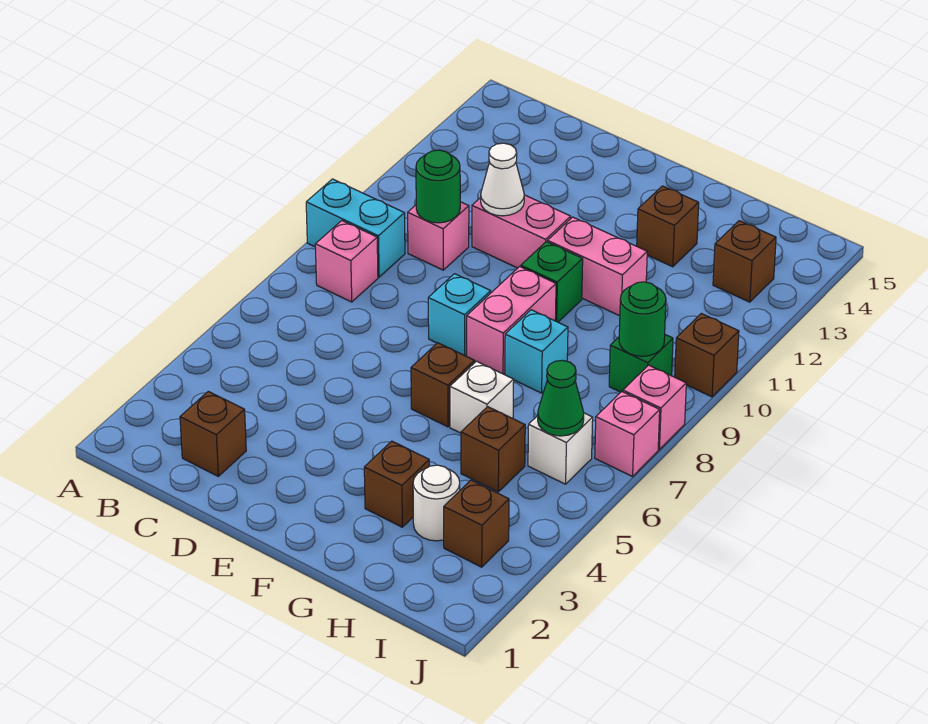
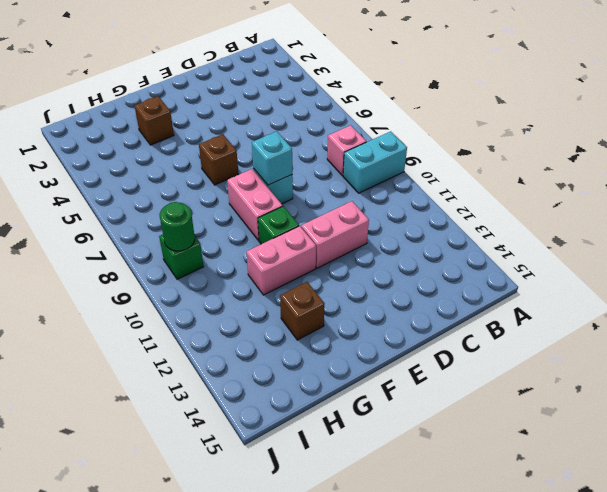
cyan 1x1 brick [252,131,292,185] -> cyan 1x1 brick moved to [505,310,568,393]
none -> brown 1x1 brick [180,391,246,476]
none -> pink 1x1 brick [408,202,469,270]
none -> white 1x1 brick [450,361,514,433]

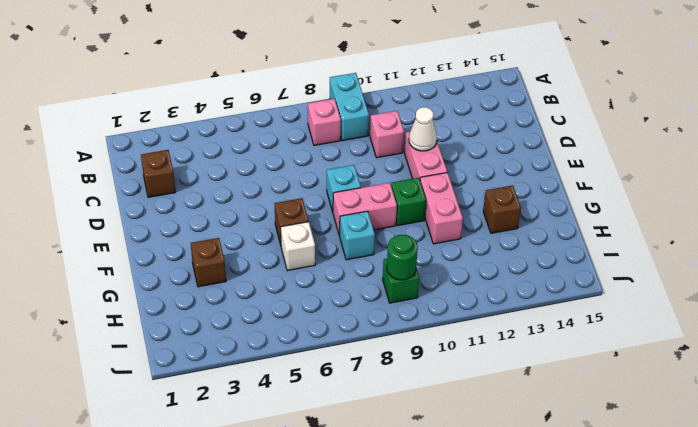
none -> white 1x1 round brick [413,465,460,541]
none -> brown 1x1 brick [461,407,525,492]
none -> brown 1x1 brick [444,480,509,567]

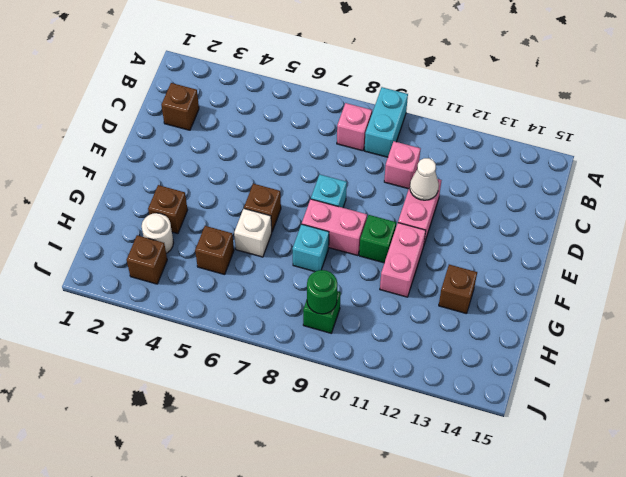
none -> white 1x1 brick [528,413,593,484]
none -> brown 1x1 brick [713,221,776,302]
none -> pink 1x1 brick [595,392,660,477]

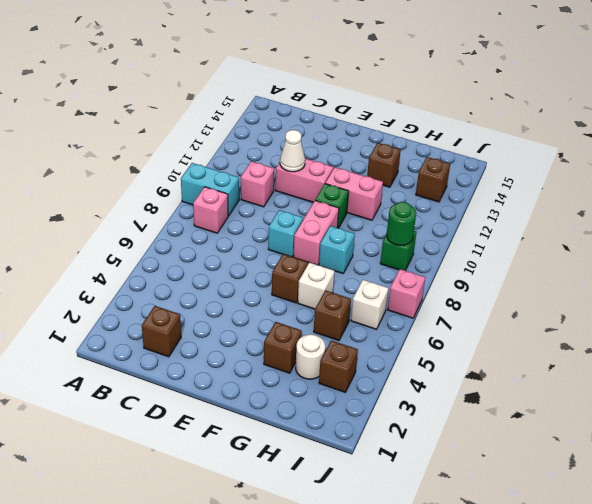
none -> pink 1x1 brick [623,365,686,449]
none -> brown 1x1 brick [675,313,739,397]
none -> green 1x1 round brick [416,150,460,223]

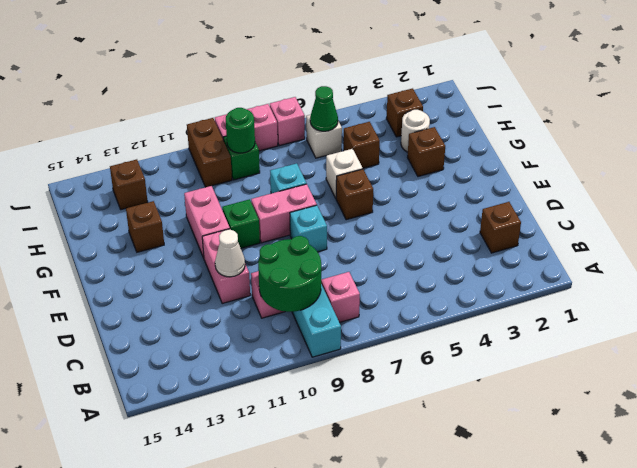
green 2x2 round brick [258,236,321,312] -> green 1x1 round brick [416,150,460,223]
brown 1x2 brick [187,118,232,187] -> brown 1x1 brick [675,313,739,397]
pink 1x2 brick [215,104,278,151] -> pink 1x1 brick [623,365,686,449]

